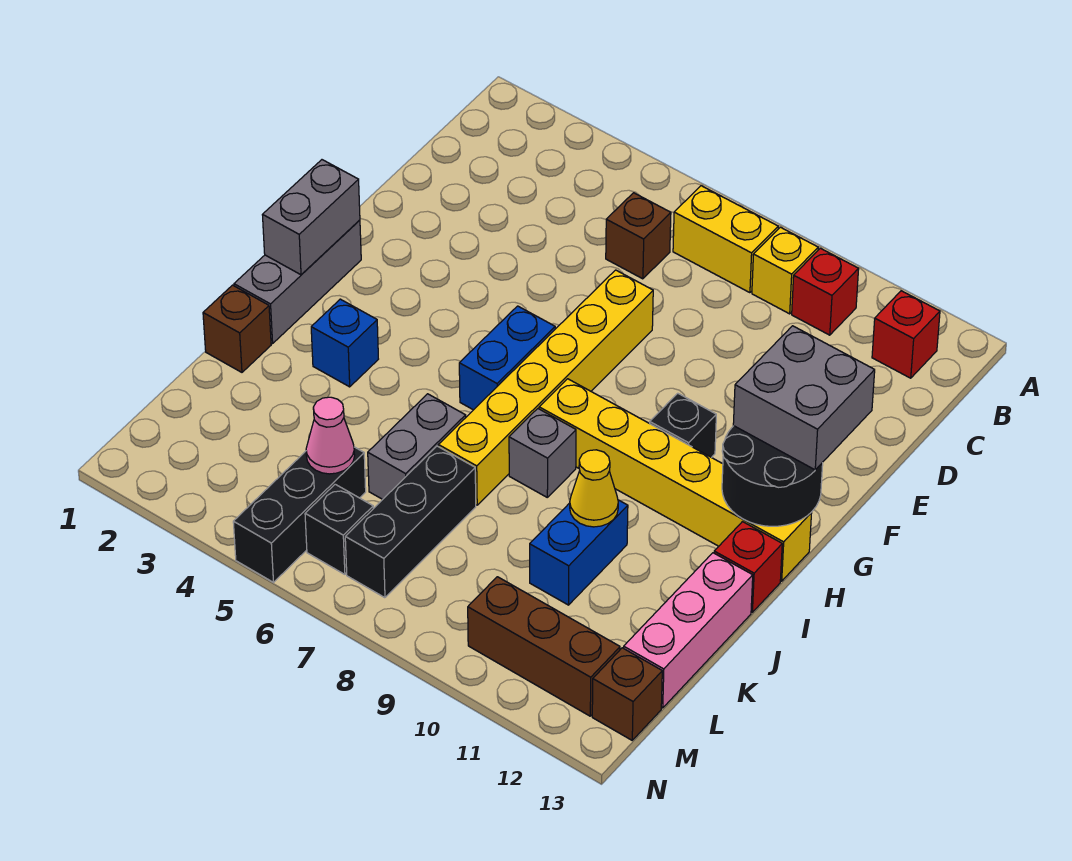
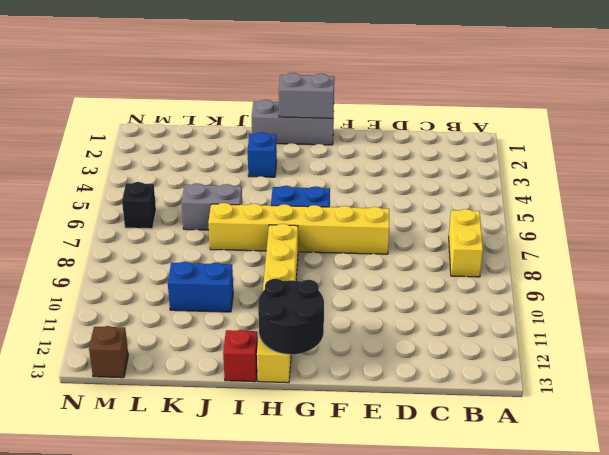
none -> yellow 1x1 brick [752,227,818,314]
none -> red 1x1 brick [792,248,859,335]
none -> red 1x1 brick [872,291,940,378]

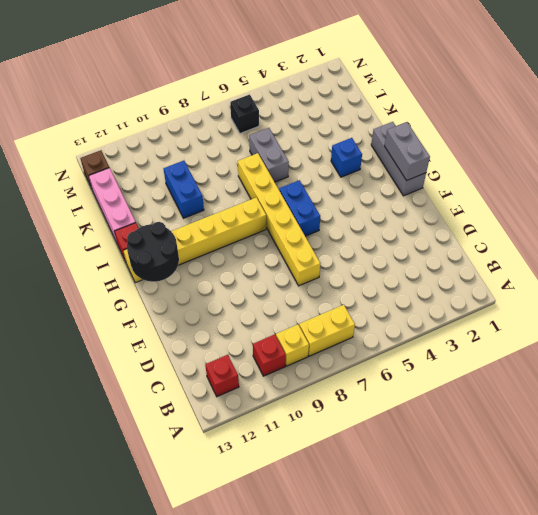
none -> brown 1x1 brick [606,193,671,279]
none -> black 1x1 brick [650,393,716,458]
none -> grey 1x1 brick [509,409,576,497]

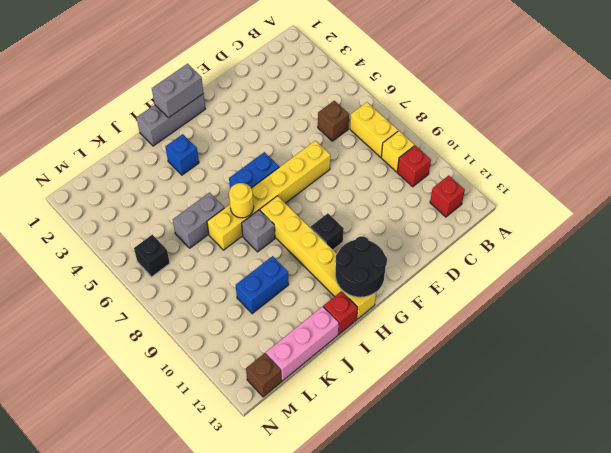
yellow 1x1 round brick [229,183,254,218] -> none
none -> brown 1x1 brick [203,285,271,372]
none -> black 1x3 brick [345,446,476,598]
none -> black 1x3 brick [233,447,366,582]

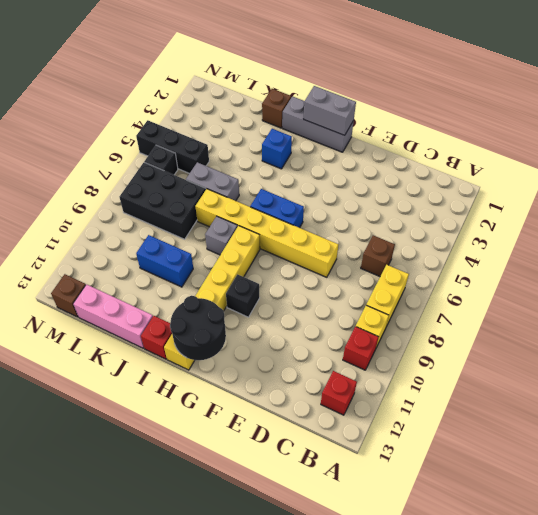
black 2x3 brick [119,162,206,239] -> black 1x3 brick [345,446,476,598]
none -> brown 1x3 brick [468,577,620,716]
none -> yellow 1x1 cone [570,450,618,527]
none -> pink 1x1 cone [306,397,355,474]

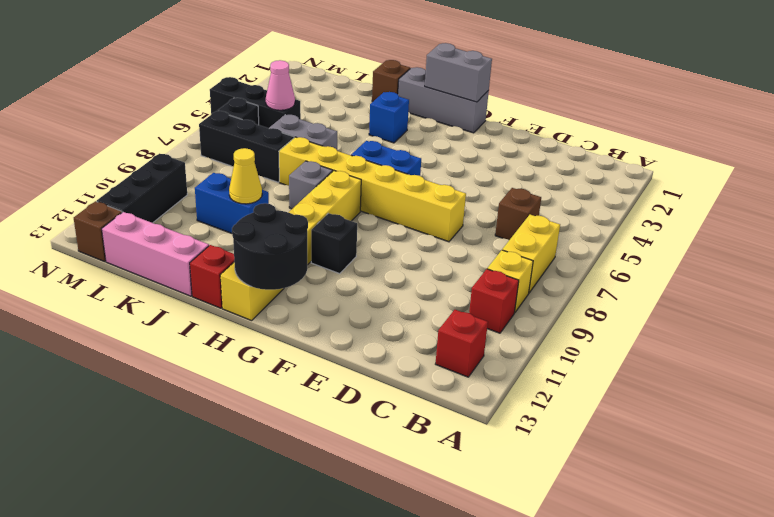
black 1x3 brick [97,154,187,223] -> brown 1x3 brick [468,577,620,716]
none -> grey 2x2 brick [733,326,875,470]

